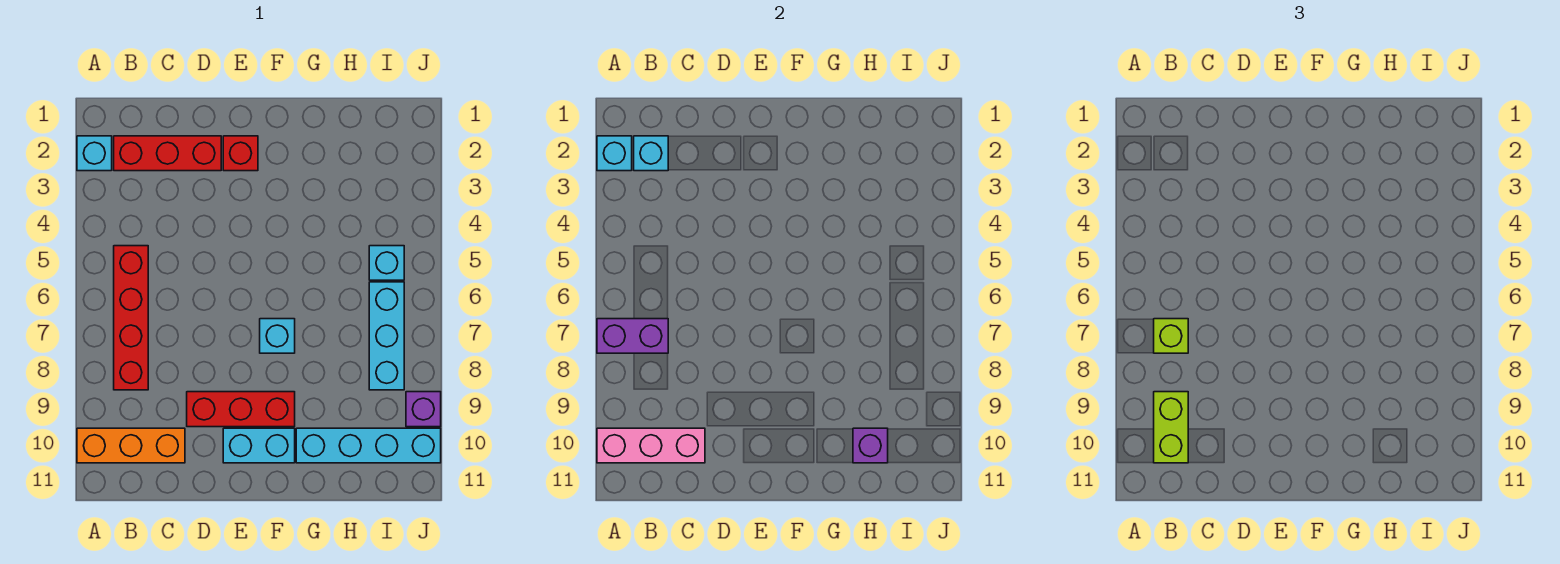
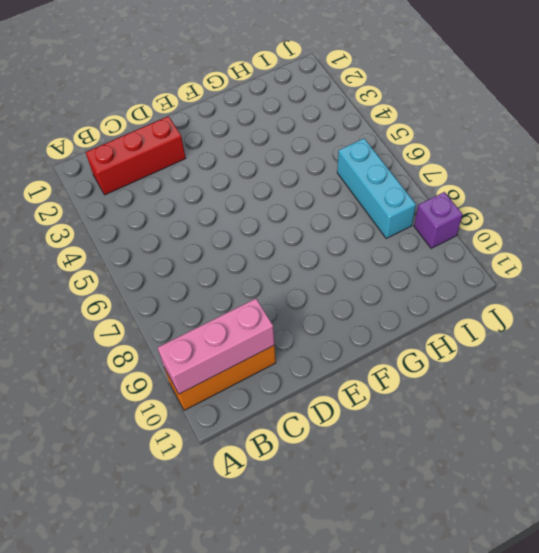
none -> cyan 1x1 brick [77,136,112,171]
none -> red 1x4 brick [114,246,148,390]
none -> red 1x3 brick [187,392,295,427]

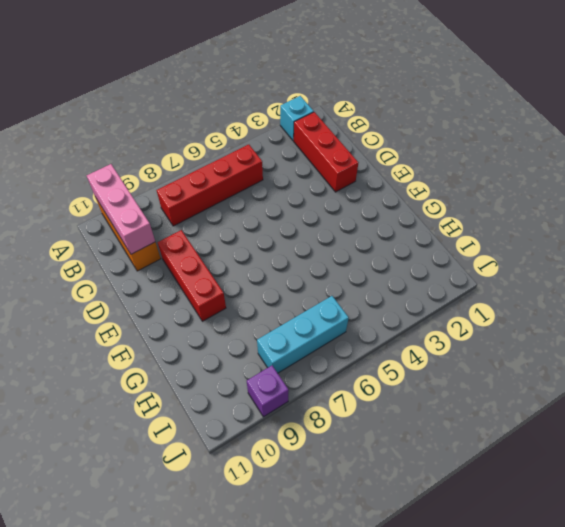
none -> red 1x1 brick [223,136,258,171]
none -> cyan 1x2 brick [223,428,295,463]
none -> cyan 1x1 brick [260,319,295,353]

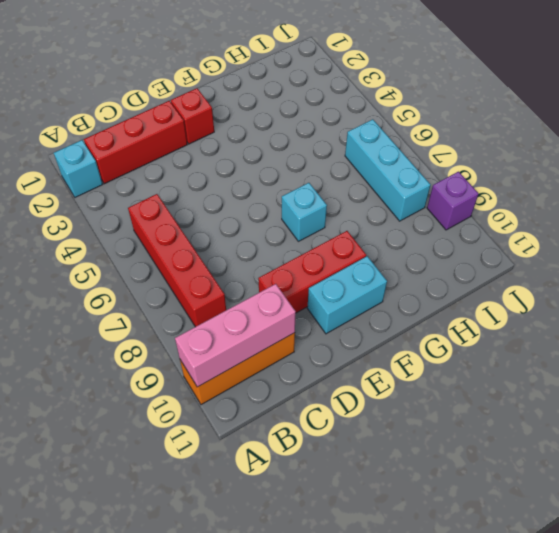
none -> cyan 1x4 brick [296,428,441,463]
none -> cyan 1x1 brick [369,246,404,280]
none -> cyan 1x1 brick [597,136,632,171]

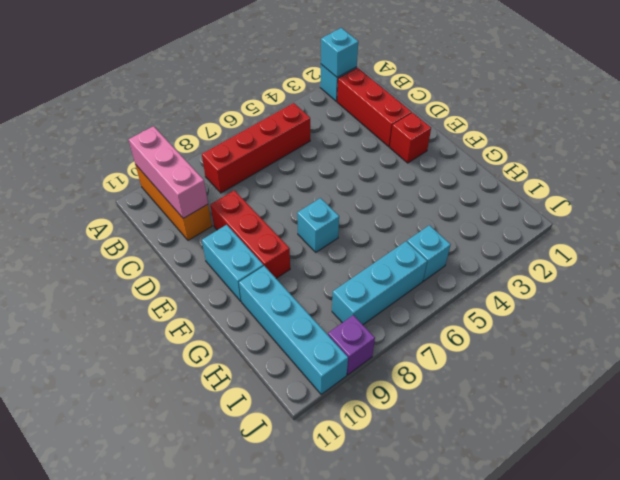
none -> purple 1x2 brick [597,319,668,353]
none -> cyan 1x1 brick [634,136,668,171]
none -> purple 1x1 brick [853,428,888,463]

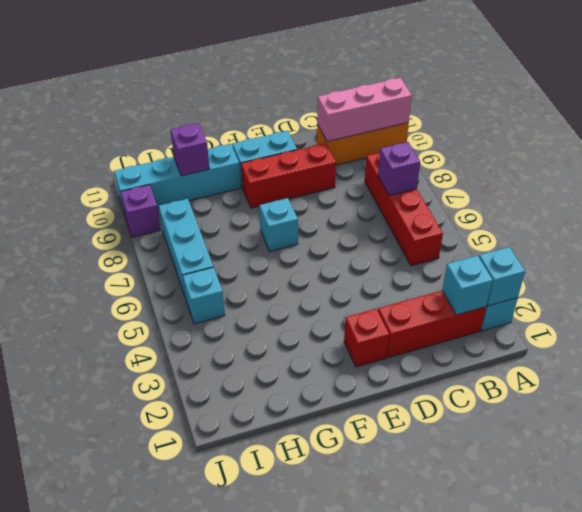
purple 1x1 brick [378,142,420,196] -> purple 1x2 brick [597,319,668,353]
none -> lime 1x1 brick [1154,319,1188,353]
none -> lime 1x2 brick [1154,392,1188,463]

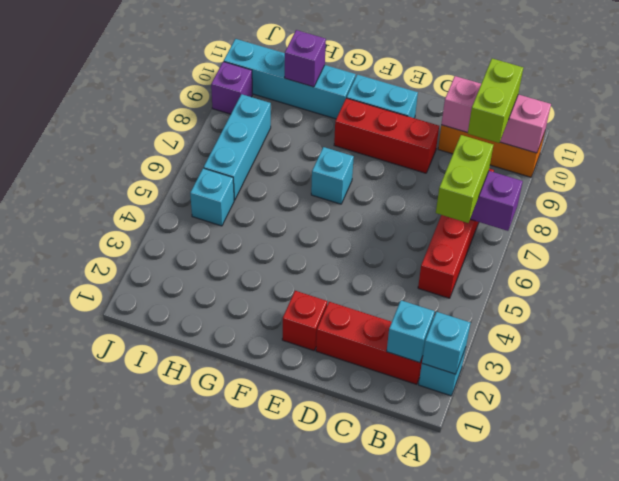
lime 1x2 brick [436,135,493,223] -> lime 1x1 brick [1154,319,1188,353]

